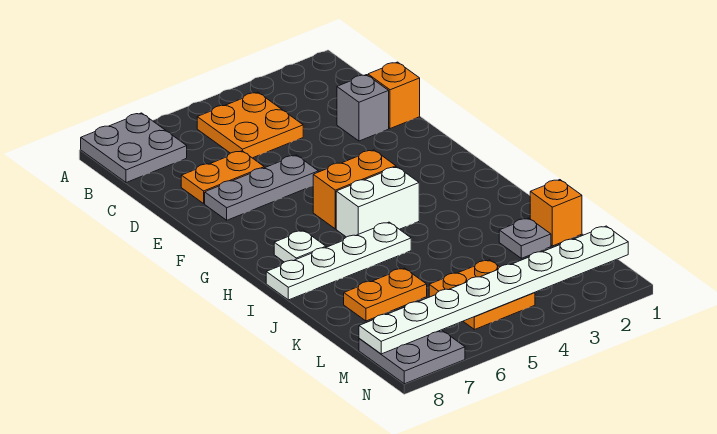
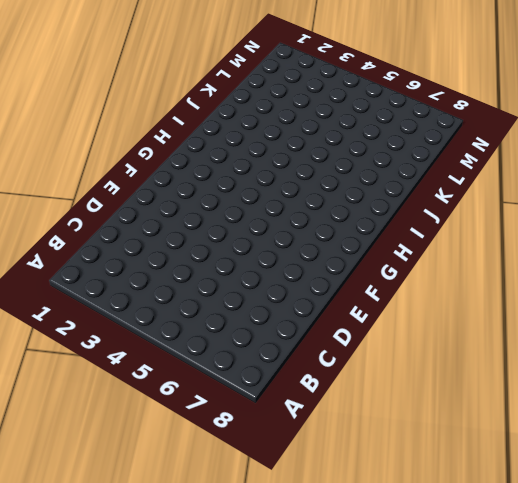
none -> grey 2x2 plate [81,113,187,183]
none -> orange 2x2 plate [197,92,303,158]
none -> orange 1x1 brick [368,62,420,129]

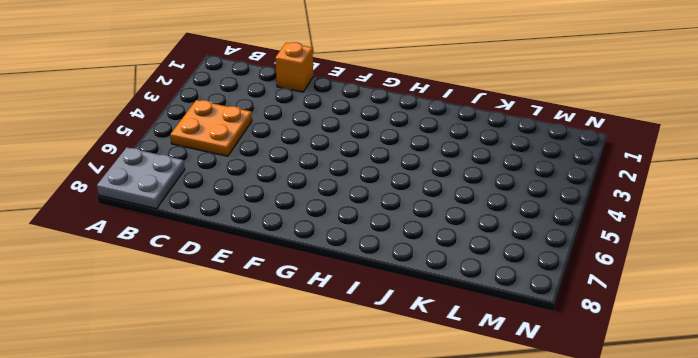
none -> grey 1x1 brick [337,75,389,141]
none -> orange 1x2 plate [181,151,264,203]
none -> grey 1x3 plate [205,155,319,220]

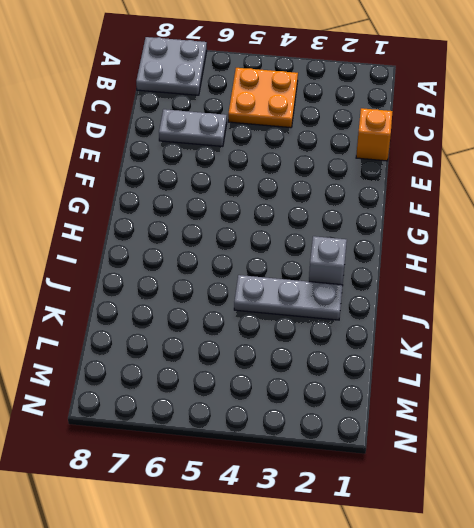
grey 1x2 plate [159,109,227,146] -> orange 1x2 plate [181,151,264,203]
grey 1x1 brick [309,236,347,285] -> grey 1x1 brick moved to [337,75,389,141]
grey 1x3 plate [234,275,343,320] -> grey 1x3 plate moved to [205,155,319,220]
none -> orange 1x2 brick [313,150,396,229]
none -> white 1x2 brick [336,167,419,237]
none -> white 1x1 plate [274,230,326,262]

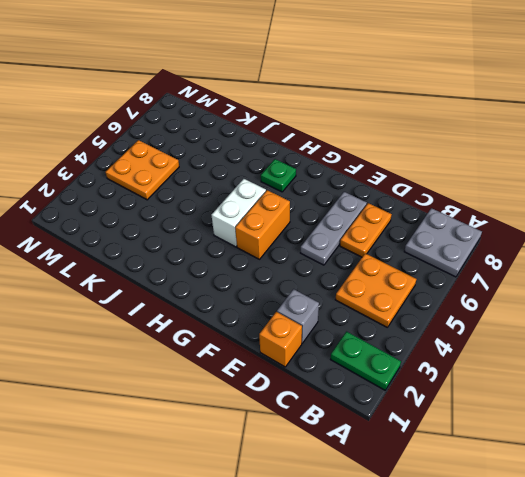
green 1x2 plate [331,332,401,390] -> none
green 1x1 plate [261,159,296,192] -> white 1x1 plate [274,230,326,262]
none -> white 1x4 plate [266,222,411,300]
none -> orange 1x1 brick [530,180,582,246]
none -> grey 1x1 plate [499,218,551,258]

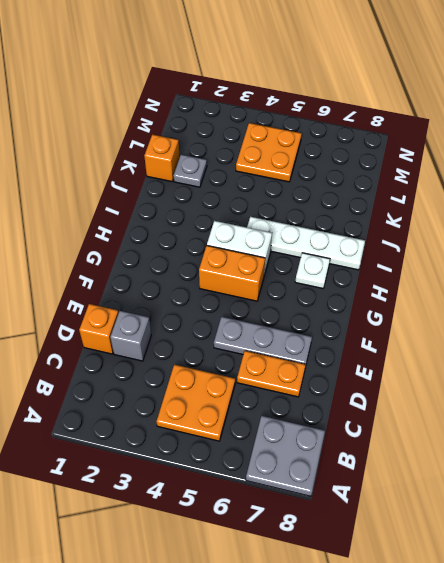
none -> orange 1x2 plate [344,268,427,321]
none -> grey 2x2 plate [359,330,465,384]
none -> white 1x8 plate [359,226,628,354]

